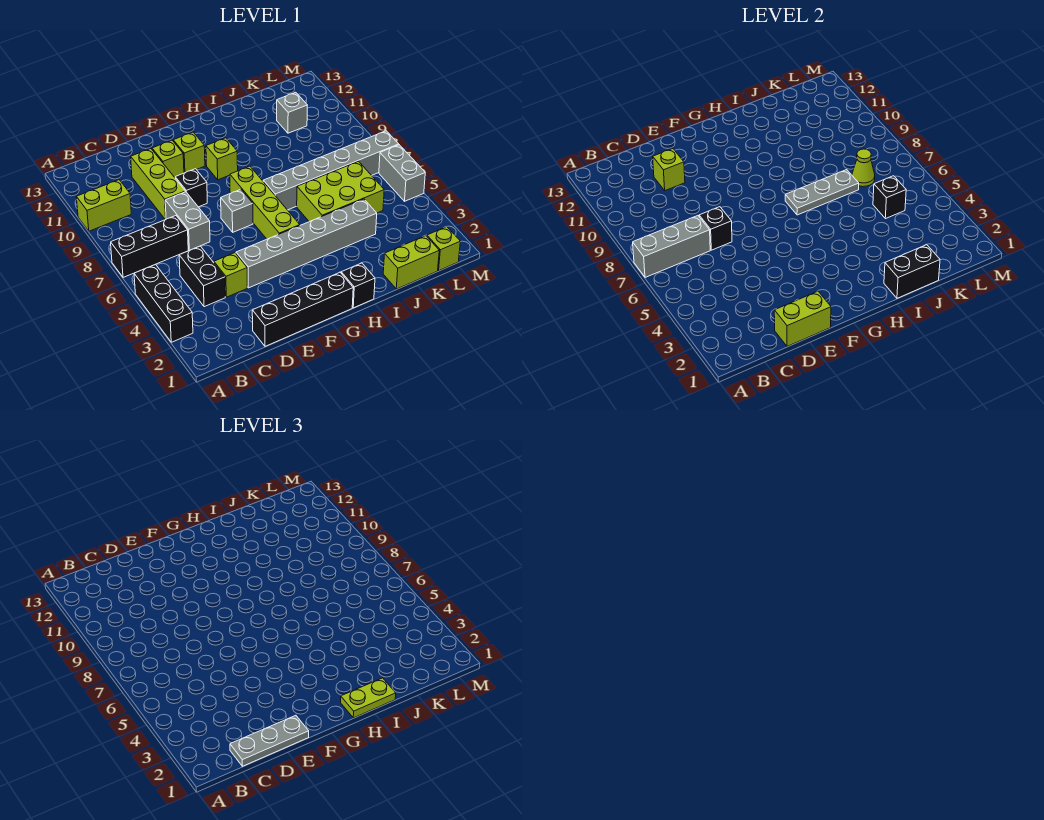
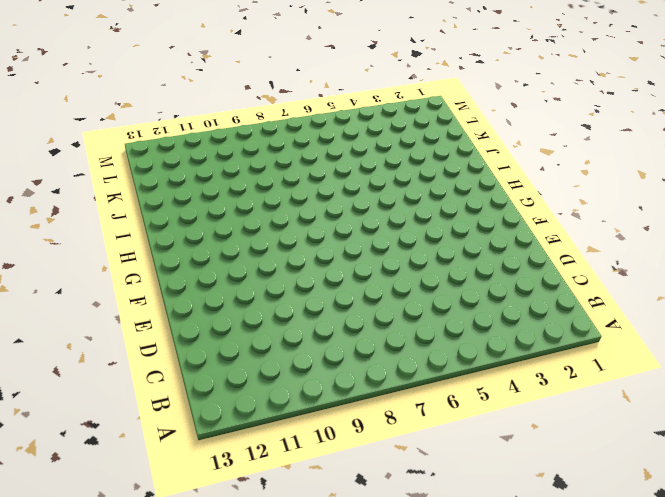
none -> black 1x3 brick [134,265,193,342]
none -> black 1x3 brick [111,216,188,277]
none -> lime 1x2 brick [77,180,131,231]
none -> black 1x2 brick [179,246,225,307]

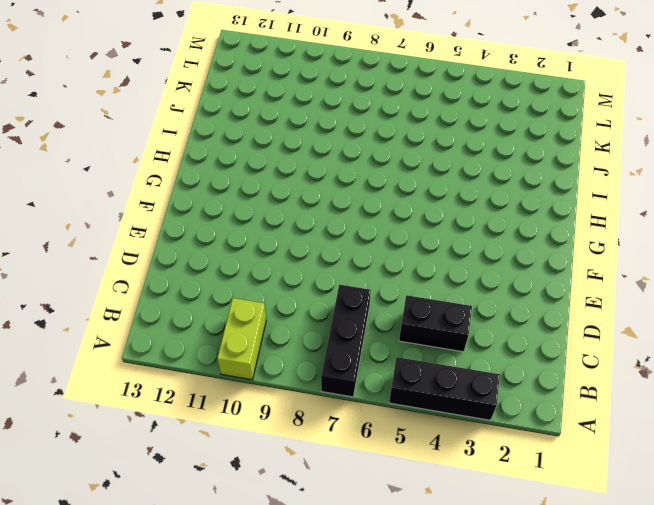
none -> black 1x4 brick [252,273,353,346]
none -> lime 1x1 brick [214,253,247,297]
none -> grey 1x2 brick [165,192,210,250]
none -> lime 1x3 brick [131,149,185,220]

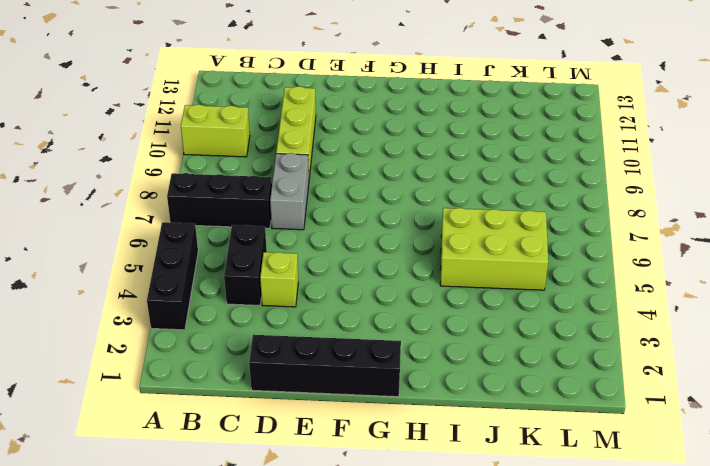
none -> grey 1x6 brick [236,199,377,288]
none -> black 1x1 brick [175,169,207,207]
none -> lime 1x1 brick [152,140,184,177]
none -> grey 1x1 brick [221,189,253,232]

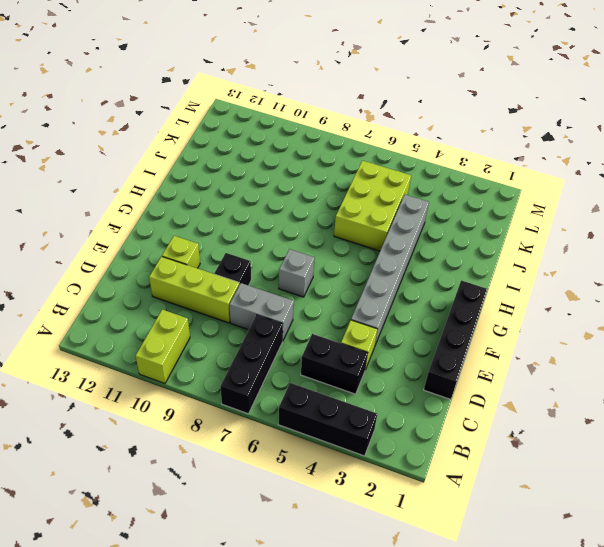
none -> lime 1x1 brick [173,132,205,173]
none -> lime 1x4 brick [230,166,300,239]
none -> lime 1x1 brick [206,138,238,180]
none -> black 1x1 brick [341,263,375,308]

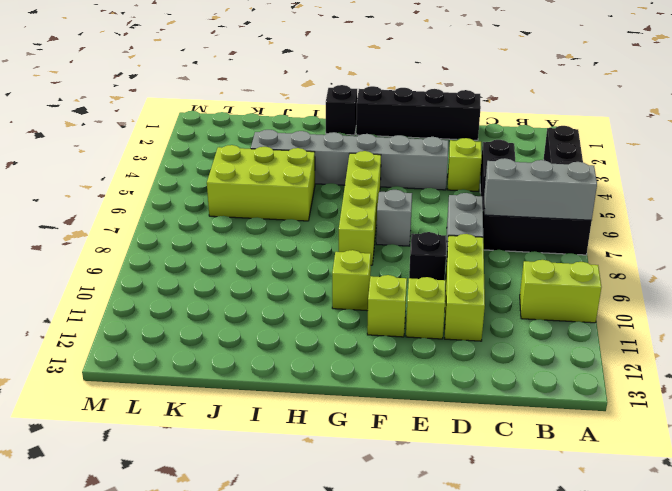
none -> grey 1x6 brick [263,131,399,210]
none -> lime 1x2 brick [383,236,439,289]
none -> grey 1x1 brick [277,92,307,133]
none -> lime 1x1 brick [427,227,460,270]

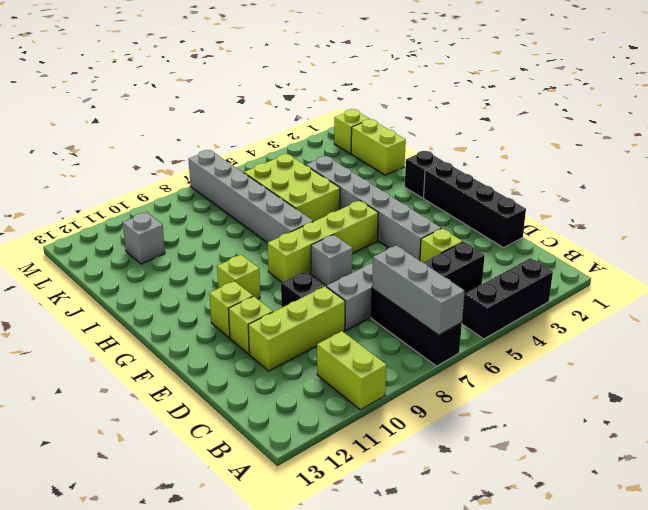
none -> grey 1x2 brick [379,145,425,201]
none -> lime 1x2 brick [774,291,831,346]
none -> black 1x1 brick [699,207,732,250]
none -> lime 1x1 brick [653,149,685,191]

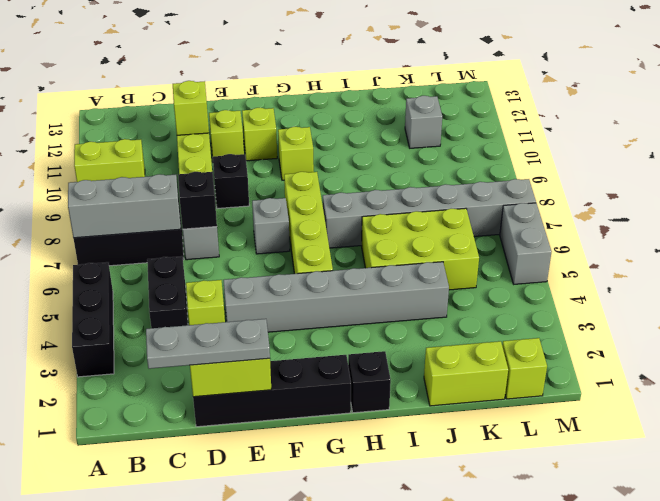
none -> grey 1x3 plate [785,170,859,215]
none -> black 1x2 brick [884,245,940,298]
none -> black 1x1 brick [873,176,906,219]
none -> lime 1x1 cone [852,149,875,187]

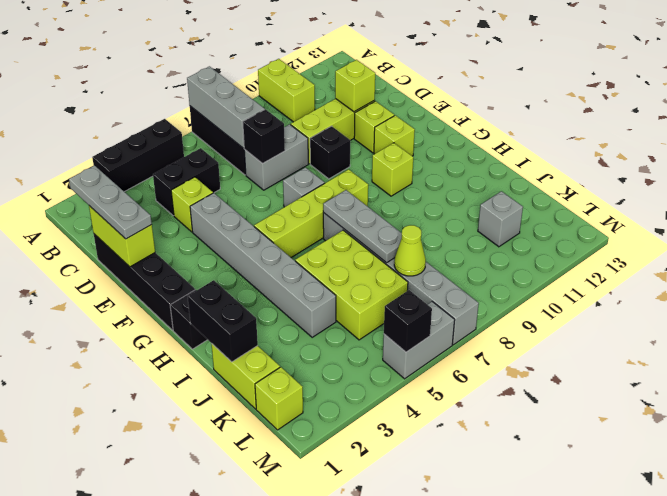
black 1x1 brick [384,290,432,352] -> black 1x1 brick moved to [873,176,906,219]
none -> lime 1x2 plate [340,678,396,718]

